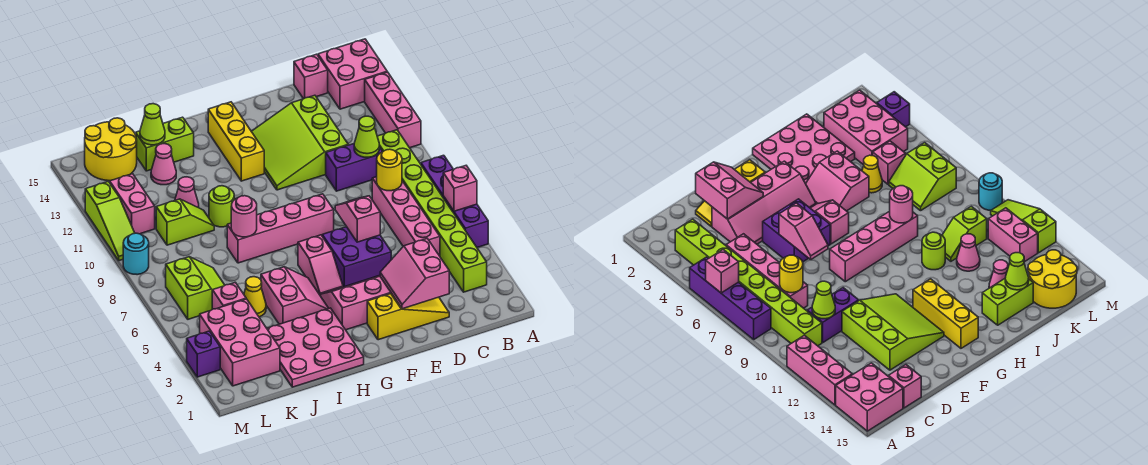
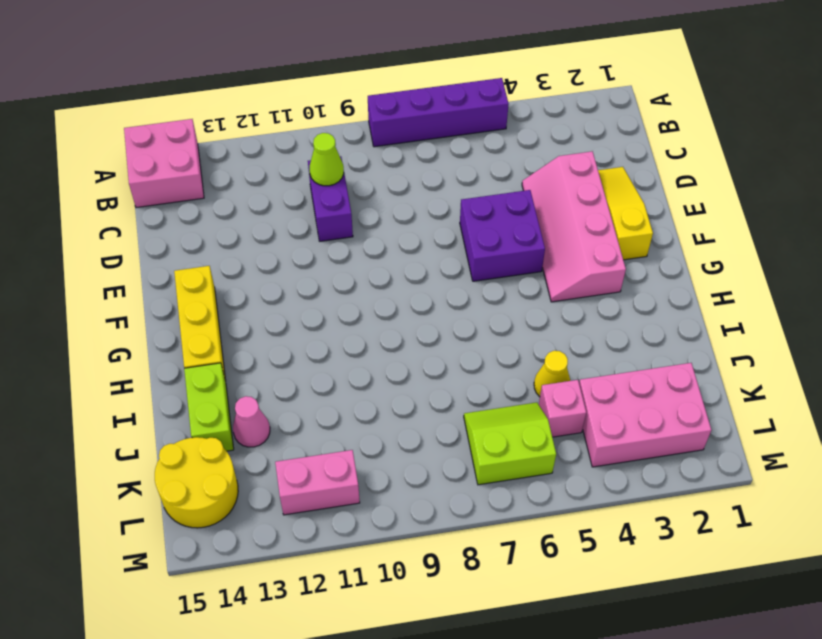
yellow 1x3 brick [174,266,226,381] -> yellow 1x3 brick turned to [208,102,264,181]
none -> pink 1x3 brick [365,72,421,148]
none -> lime 1x8 brick [377,130,487,292]
none -> pink 1x4 brick [372,177,440,256]
none -> pink 1x1 brick [294,54,328,99]

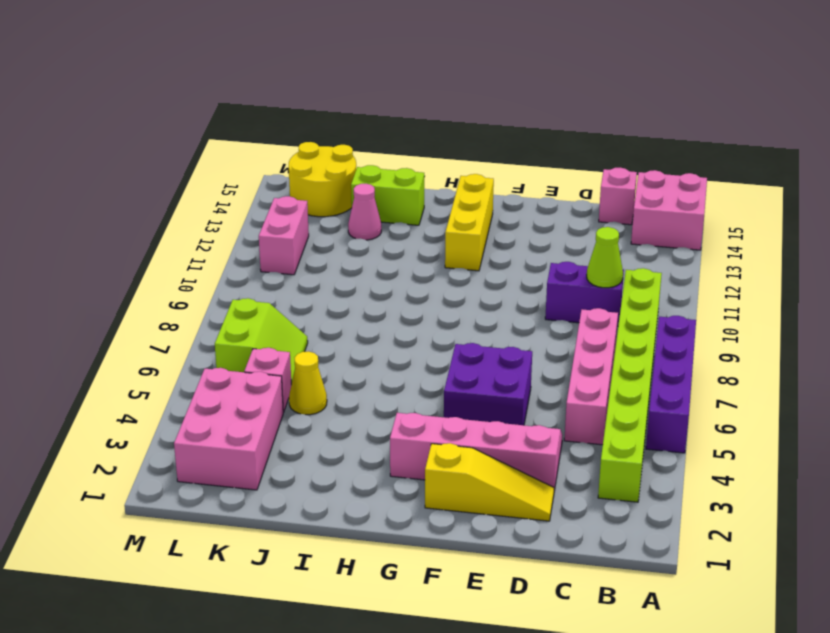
none -> pink 1x3 brick [365,72,421,148]
none -> lime 3x3 slope [251,95,348,190]
none -> pink 1x4 brick [227,194,334,263]
none -> pink 1x2 slope [298,235,343,296]

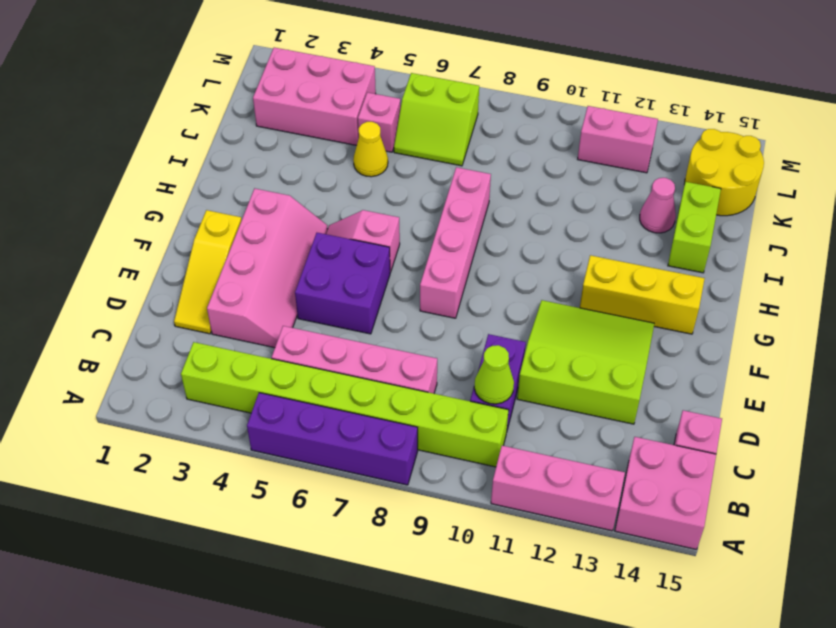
none -> pink 3x3 plate [267,308,364,387]
none -> pink 2x2 slope [261,267,329,324]
none -> lime 1x1 round brick [209,186,234,227]
none -> lime 1x2 slope [156,199,214,245]

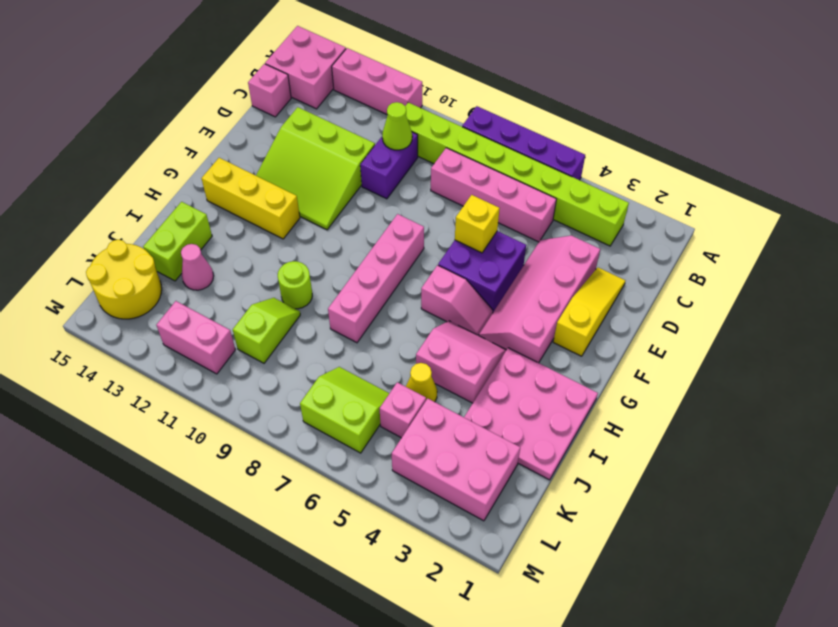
yellow 1x1 brick [455,195,500,253] -> pink 1x2 slope [335,196,380,242]
none -> pink 1x1 cone [175,177,199,208]
none -> purple 1x1 brick [187,331,220,377]
none -> cyan 1x1 round brick [123,233,149,275]
none -> lime 1x3 slope [85,181,135,261]

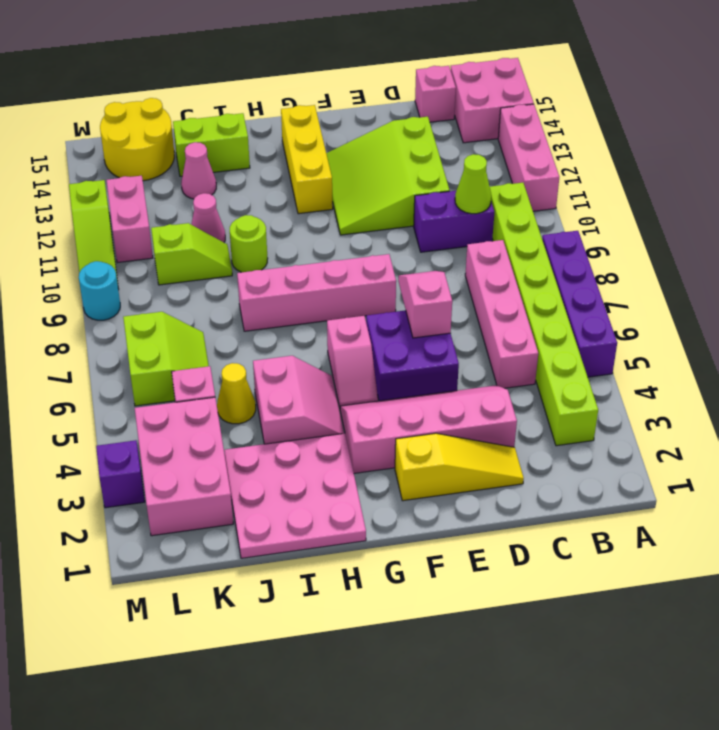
none -> pink 1x1 brick [443,166,477,211]
none -> yellow 1x1 round brick [377,149,402,191]
none -> pink 2x2 slope [380,239,449,309]
none -> pink 1x1 round brick [231,196,257,237]

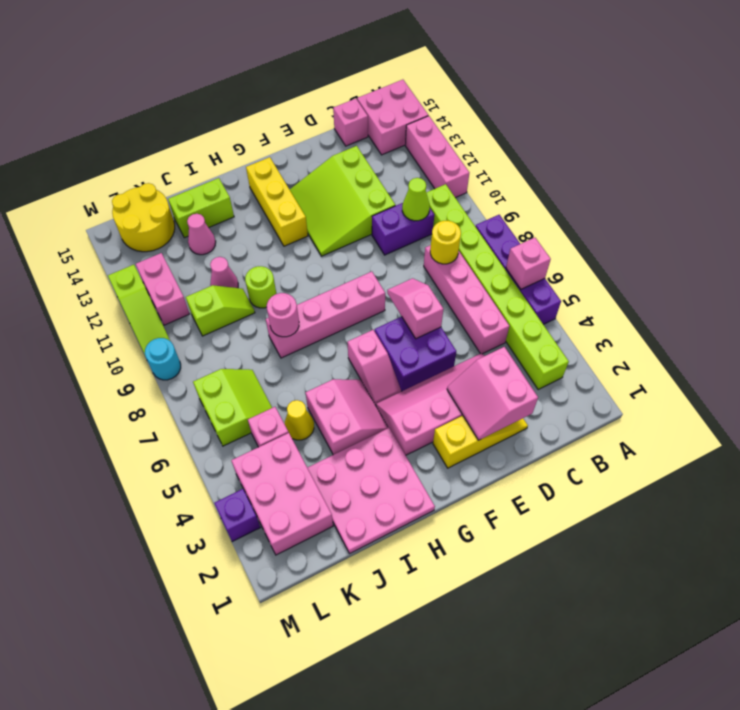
none -> lime 1x1 cone [140,104,165,145]

